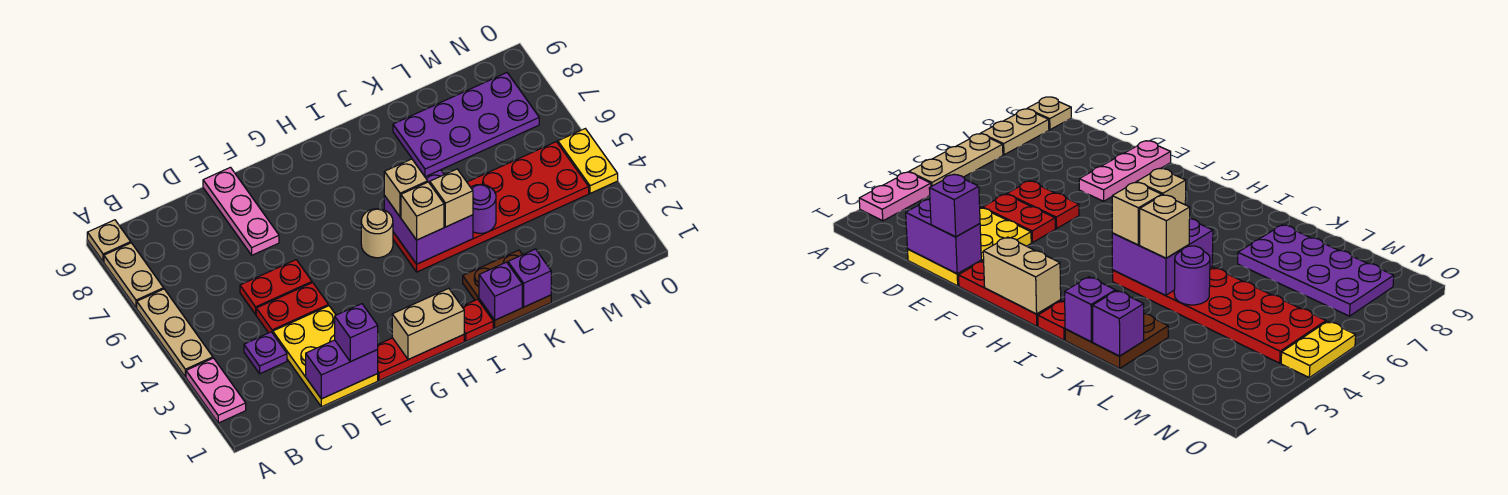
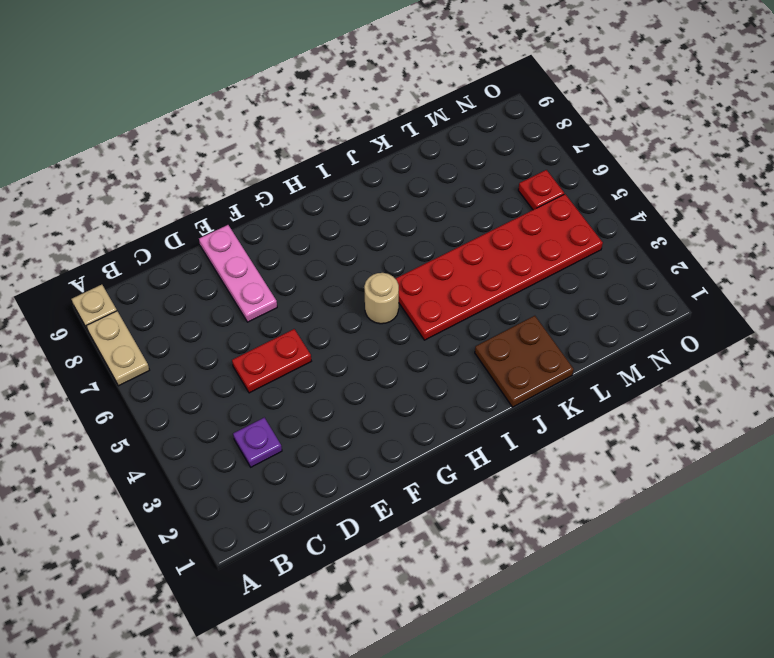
red 1x1 plate [518,170,564,210] -> red 1x1 plate moved to [462,299,493,341]
none -> pink 1x2 plate [186,358,246,423]
none -> tan 1x3 plate [137,289,213,377]
none -> yellow 2x3 plate [273,306,378,407]

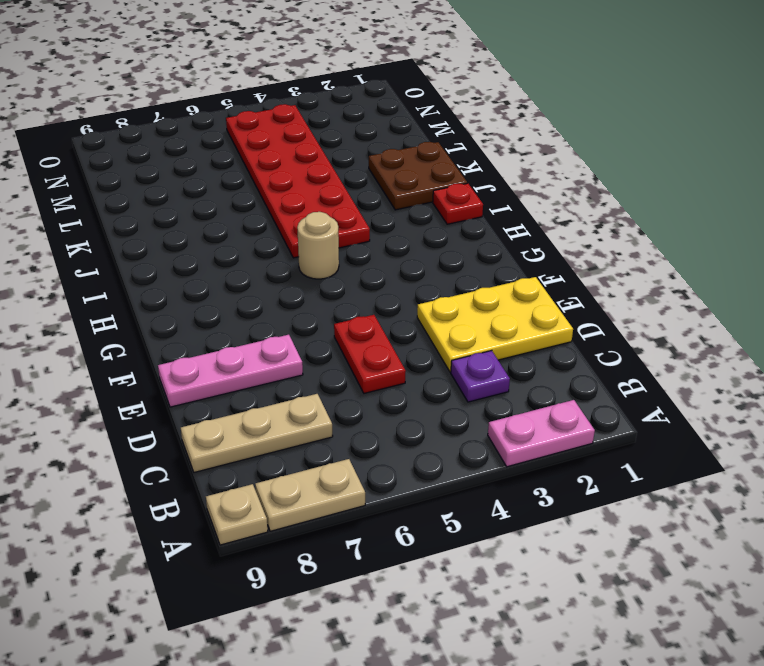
tan 1x3 plate [181,394,333,472] -> tan 1x3 plate moved to [137,289,213,377]
none -> red 1x2 plate [256,283,328,333]
none -> red 1x3 plate [377,335,464,381]
none -> purple 2x4 plate [393,73,539,177]

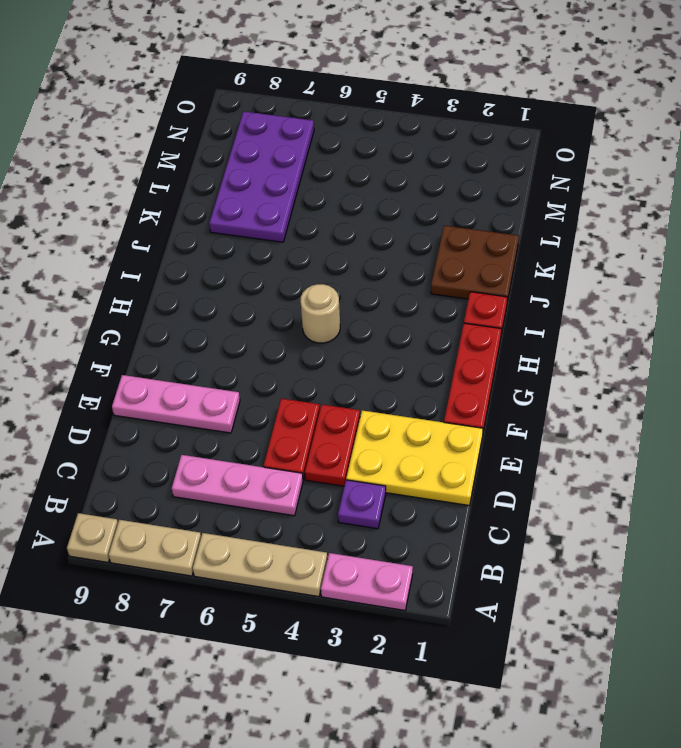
pink 1x3 plate [172,455,303,516] -> none
none -> red 2x6 plate [393,142,589,272]
none -> yellow 1x2 plate [558,129,618,193]
none -> purple 1x2 brick [306,340,378,399]

